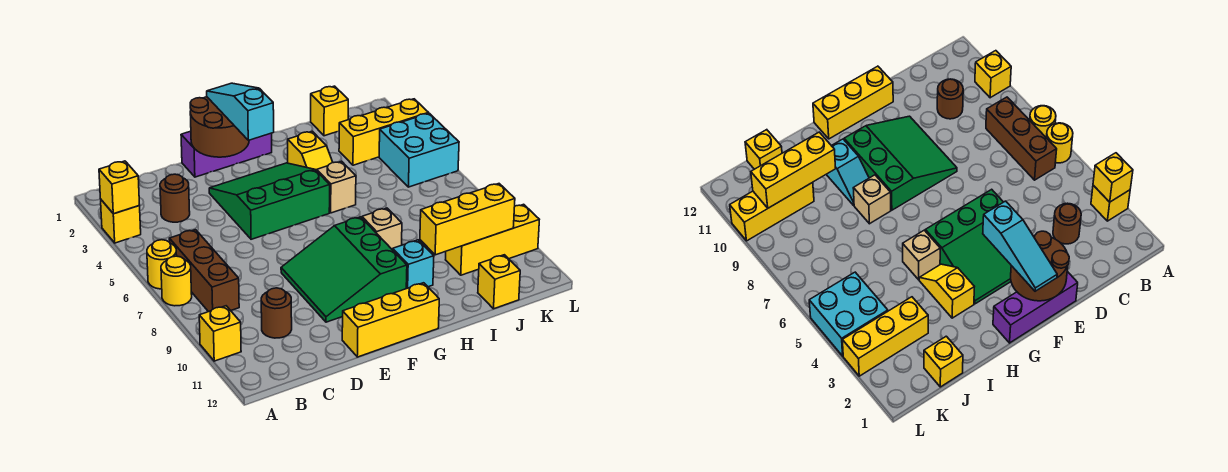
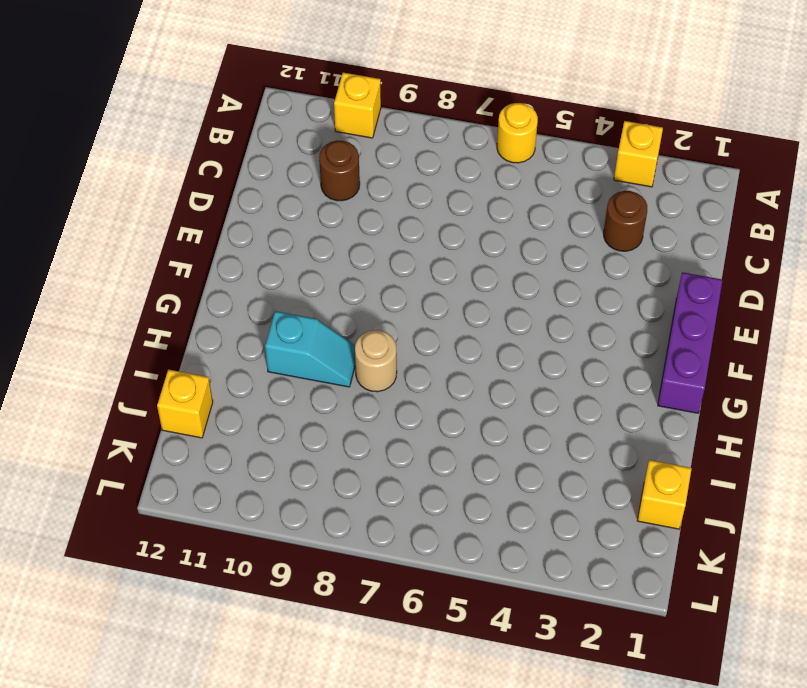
tan 1x1 round brick [355,330,397,392] -> tan 1x1 brick [362,208,402,249]
none -> yellow 1x1 round brick [161,256,192,306]
none -> brown 1x3 brick [169,230,239,312]
none -> green 3x3 slope [209,163,330,239]

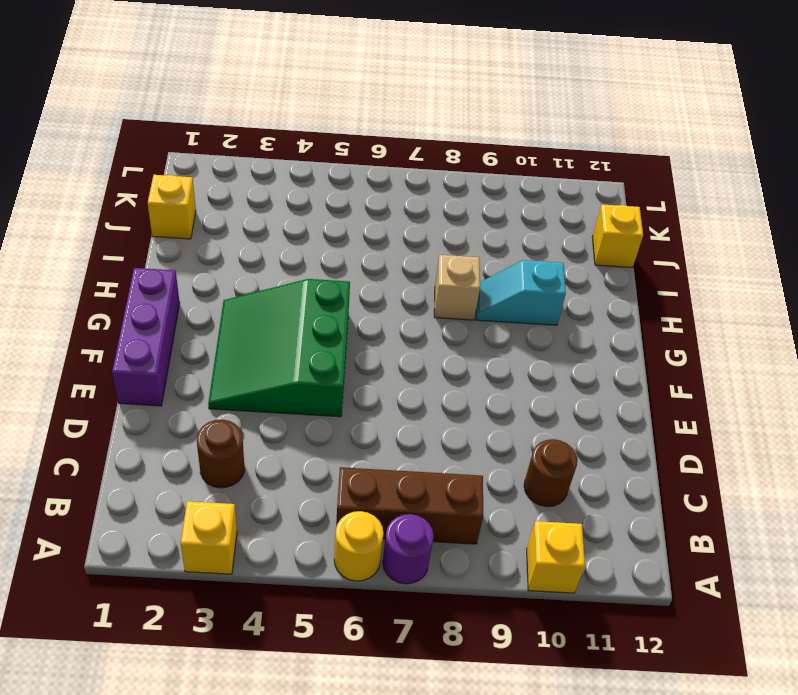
purple 1x1 round brick [383,514,434,584] -> yellow 1x1 round brick [161,256,192,306]
none -> green 3x3 slope [281,217,407,322]
none -> yellow 1x3 brick [342,283,439,357]
none -> yellow 1x2 slope [288,131,333,171]

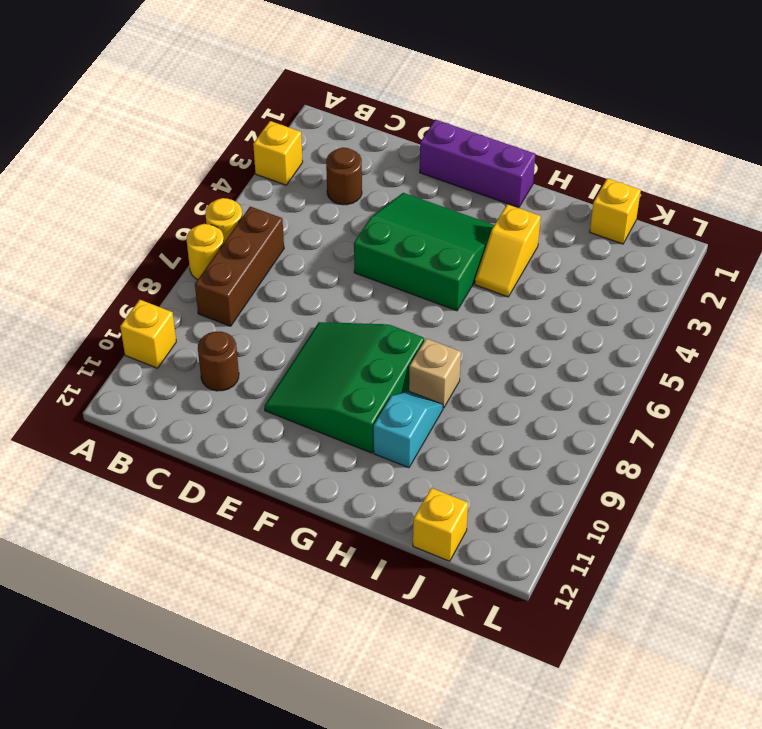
none -> yellow 1x3 brick [342,283,439,357]
none -> tan 1x1 brick [317,161,356,213]
none -> yellow 1x3 brick [339,99,428,165]

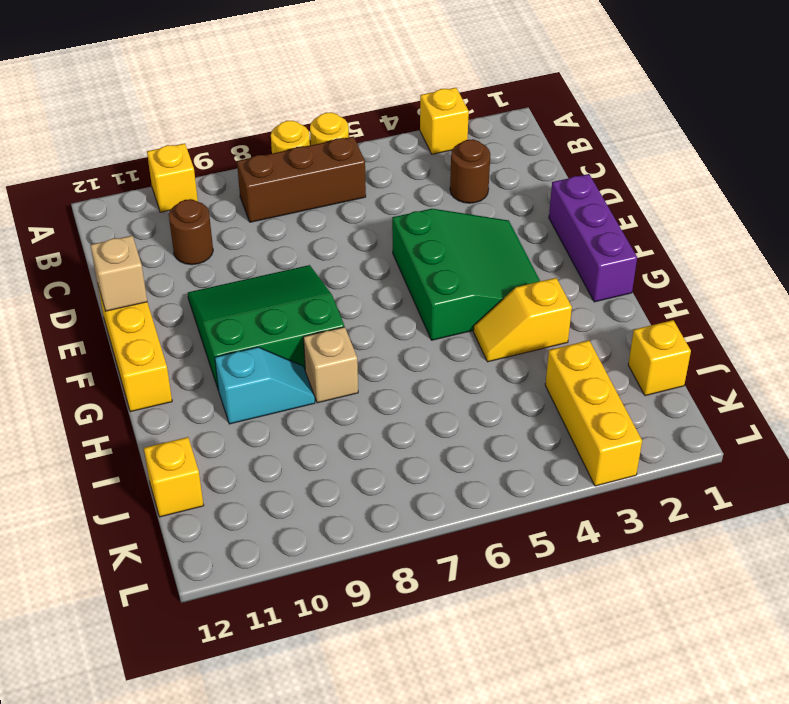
tan 1x1 brick [90,235,147,311] -> tan 1x1 brick moved to [317,161,356,213]
none -> yellow 1x3 brick [446,204,539,275]
none -> cyan 2x2 brick [379,113,459,187]
none -> yellow 1x1 brick [99,161,140,214]

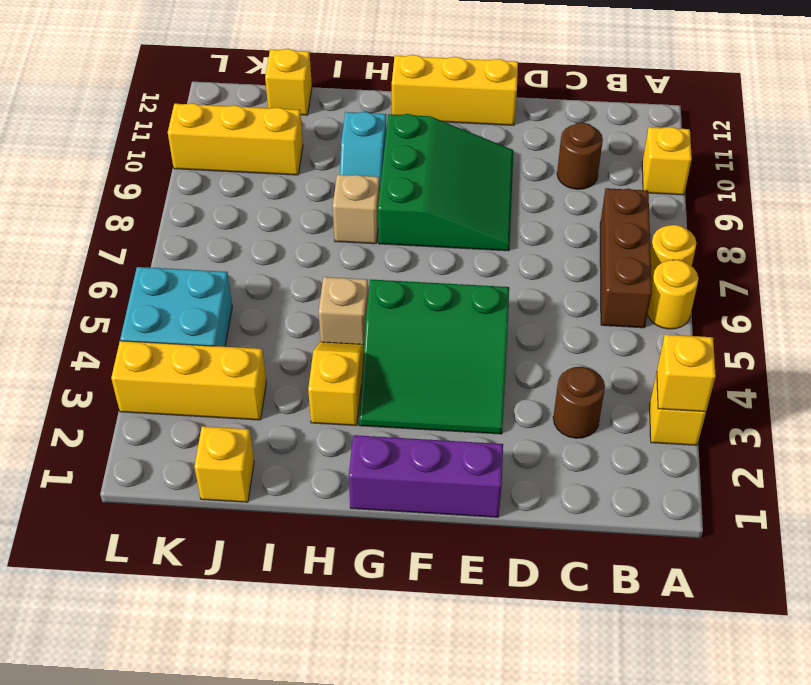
none -> brown 2x2 round brick [190,97,249,157]
none -> yellow 1x3 brick [420,184,515,255]
none -> cyan 1x3 slope [207,83,274,140]

